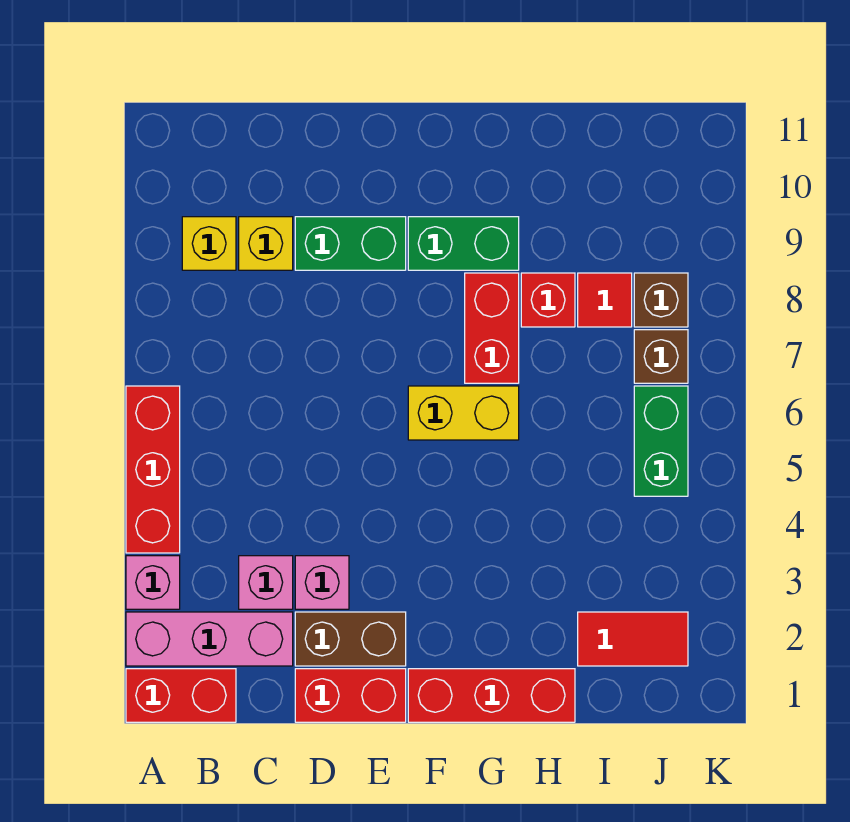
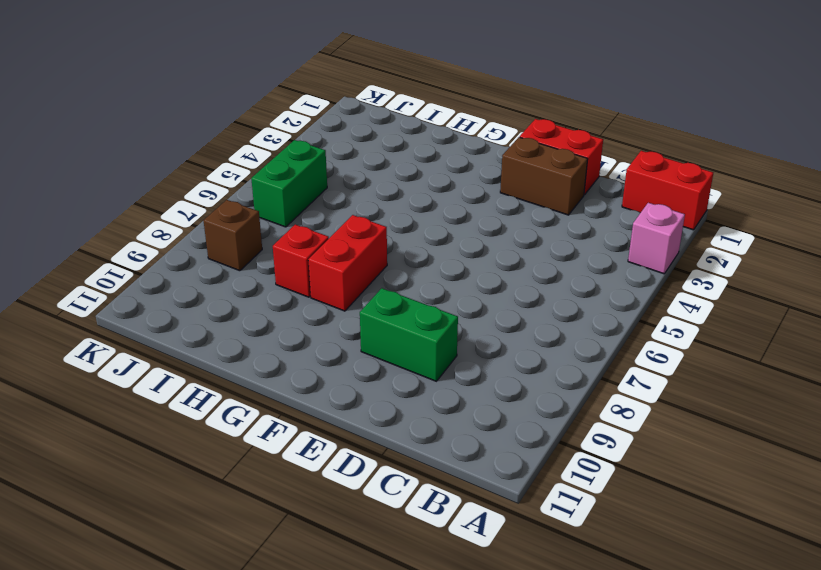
none -> pink 1x3 brick [126,612,293,666]
none -> red 1x3 brick [126,386,180,553]
none -> yellow 1x1 brick [182,217,236,270]

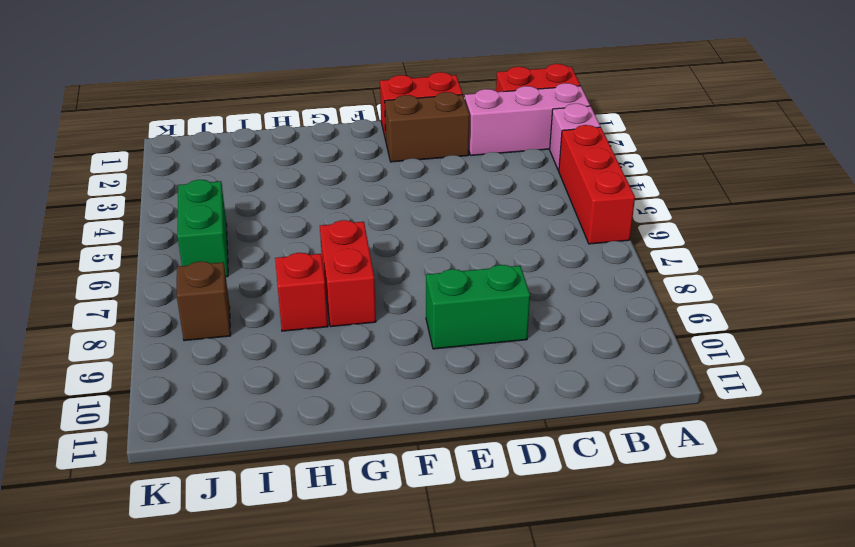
none -> yellow 1x1 brick [182,217,236,270]
none -> pink 1x1 brick [239,556,293,609]
none -> yellow 1x1 brick [239,217,293,270]

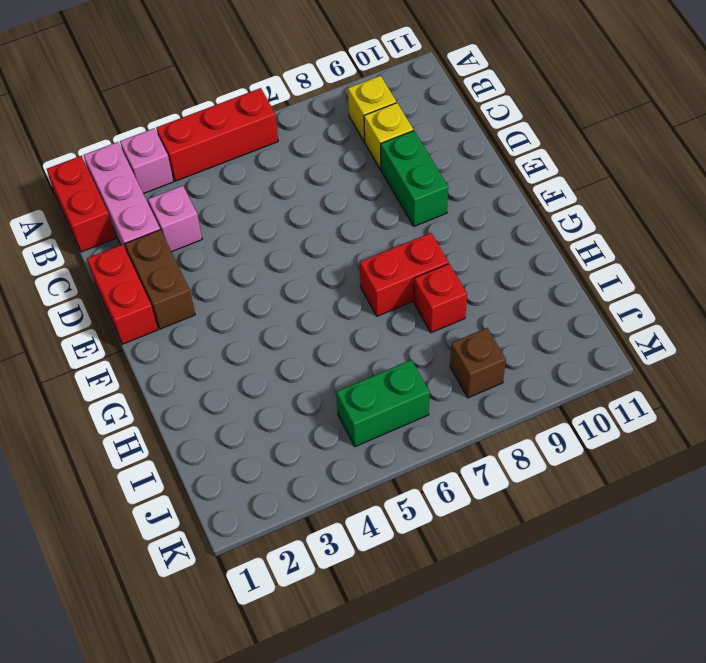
none -> pink 1x1 brick [295,556,349,609]
none -> red 1x3 brick [408,669,575,722]
none -> yellow 1x2 brick [408,386,519,440]

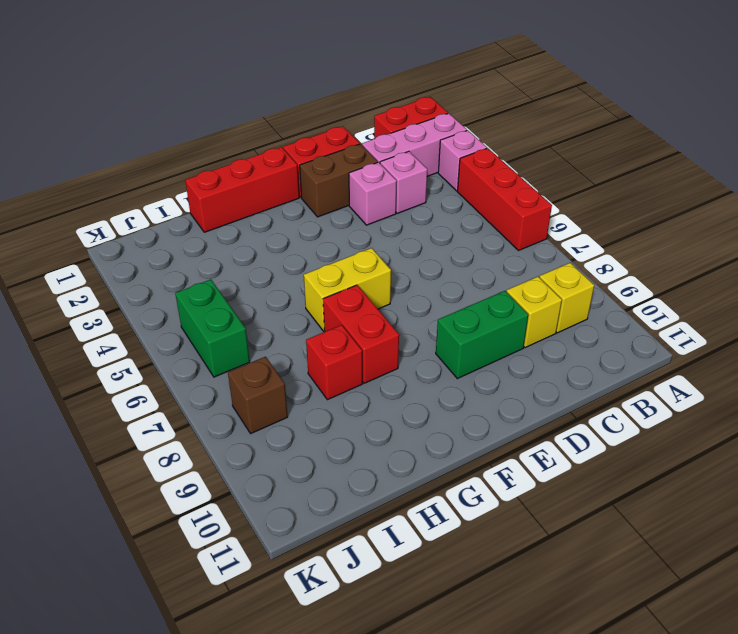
none -> green 1x2 brick [408,217,519,270]
none -> red 1x2 tile [578,612,688,666]
none -> red 1x1 tile [578,273,632,327]

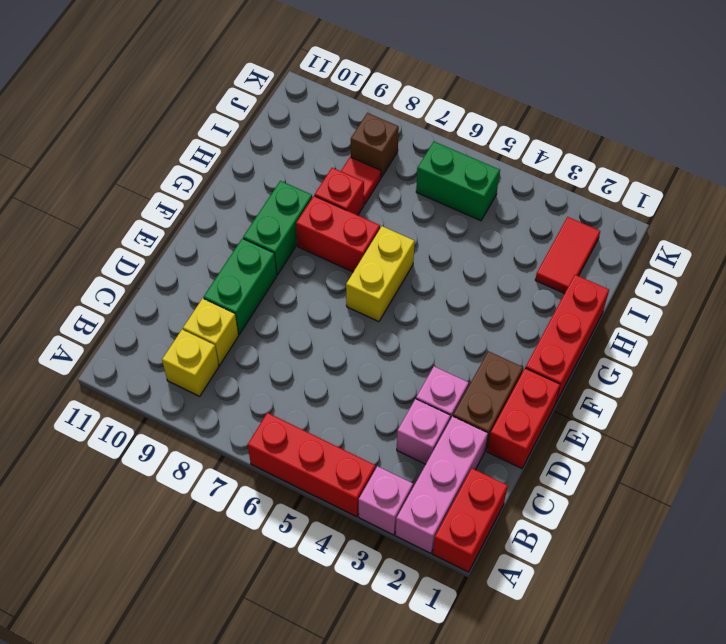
none -> brown 1x1 brick [634,330,688,383]

